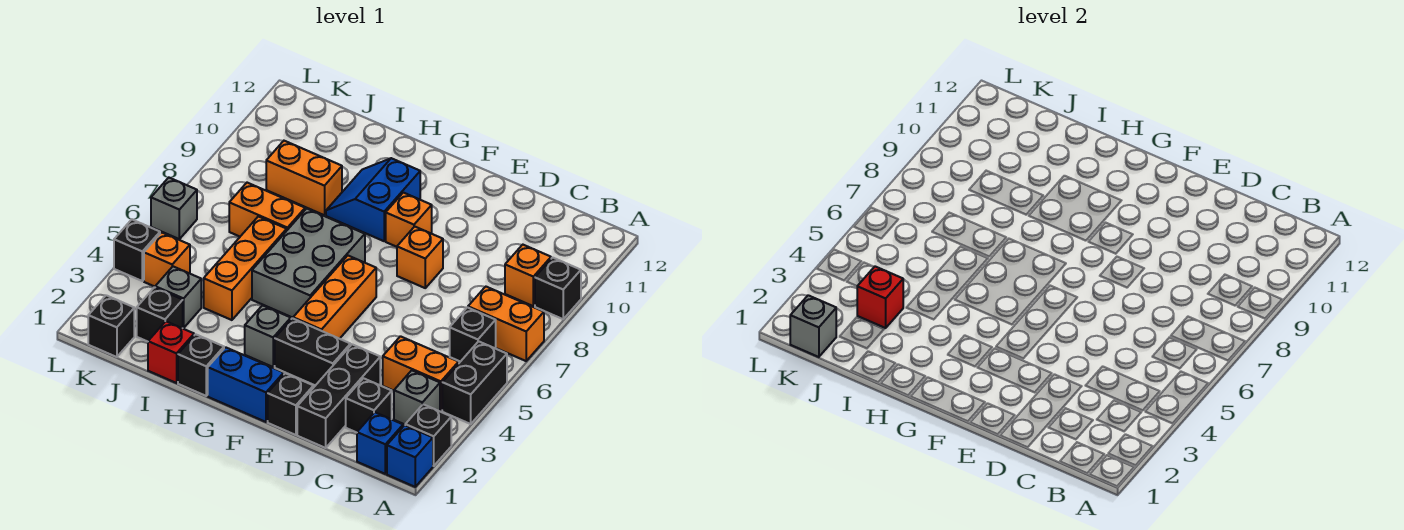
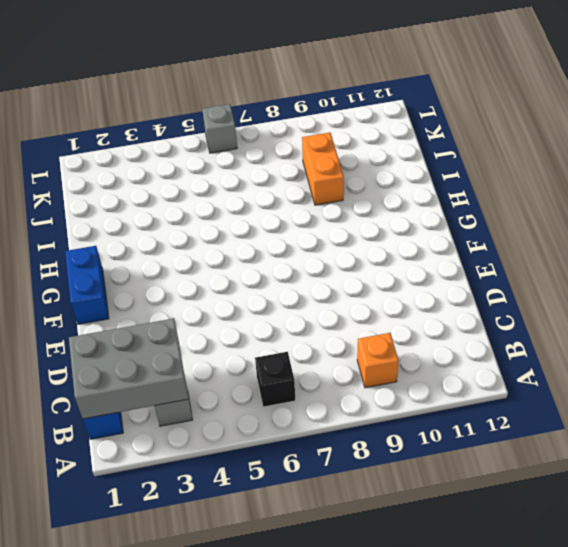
grey 2x3 brick [69,318,188,419] -> grey 2x3 brick moved to [252,208,365,318]
none -> blue 1x1 brick [387,425,433,487]
none -> black 1x1 brick [405,404,451,466]
none -> black 1x2 brick [442,341,507,424]
none -> orange 1x2 brick [468,287,544,361]

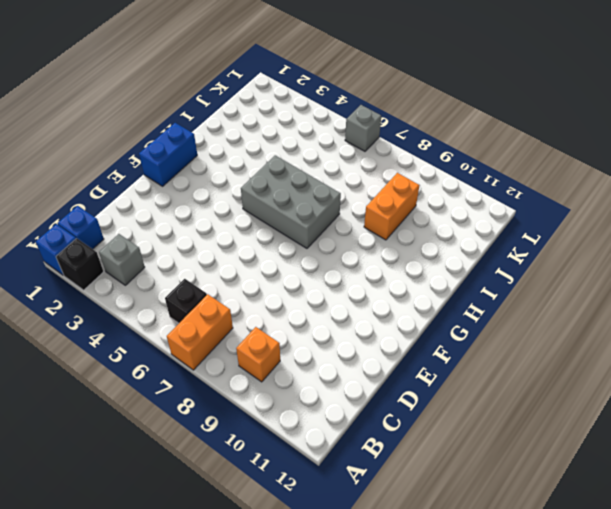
none -> black 1x2 brick [442,341,507,424]
none -> black 1x1 brick [535,258,581,319]
none -> orange 1x2 brick [383,336,459,411]
none -> black 1x1 brick [346,378,392,433]

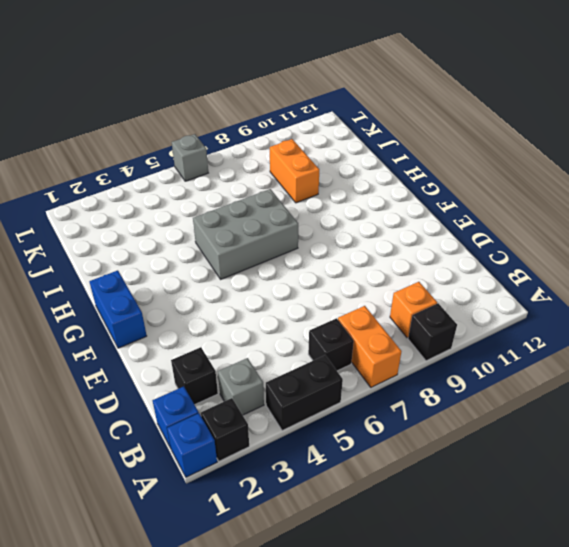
none -> orange 1x2 brick [383,336,459,411]
none -> black 1x3 brick [297,344,380,448]
none -> black 1x1 brick [268,373,314,435]
none -> black 1x2 brick [275,318,351,386]

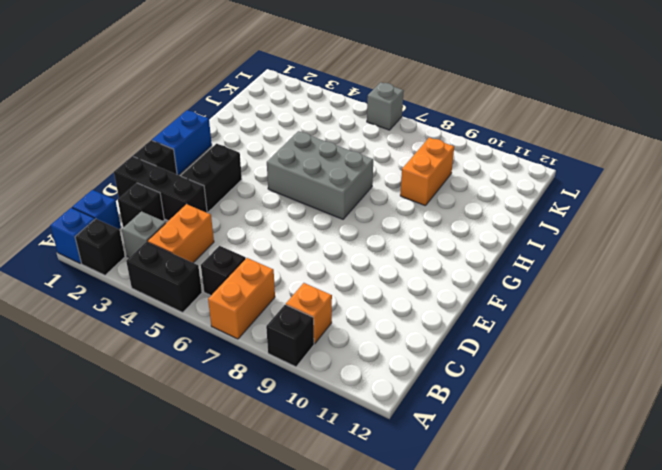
none -> orange 1x1 brick [397,227,443,288]
none -> orange 1x3 brick [293,256,376,339]
none -> orange 1x1 brick [386,193,432,247]
none -> grey 1x1 brick [245,305,291,367]

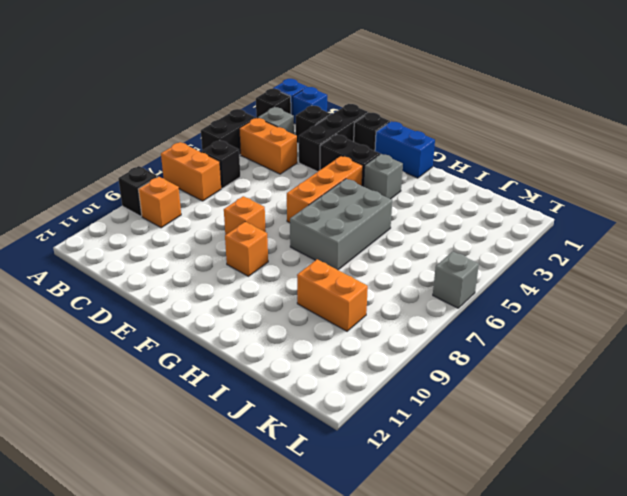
none -> blue 2x2 slope [326,158,420,241]
none -> black 1x1 brick [178,334,224,396]
none -> red 1x1 brick [148,321,194,383]
none -> orange 1x3 brick [204,216,287,320]

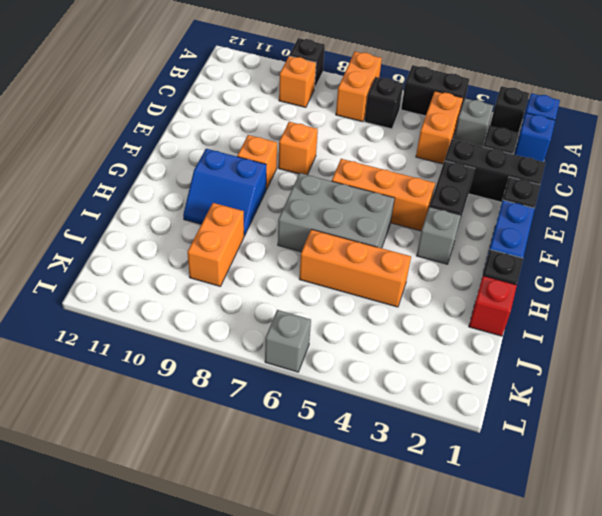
none -> orange 1x2 brick [229,183,305,236]
none -> black 1x1 brick [137,287,183,342]
none -> grey 1x1 brick [155,267,201,328]
none -> black 1x1 brick [88,295,134,357]

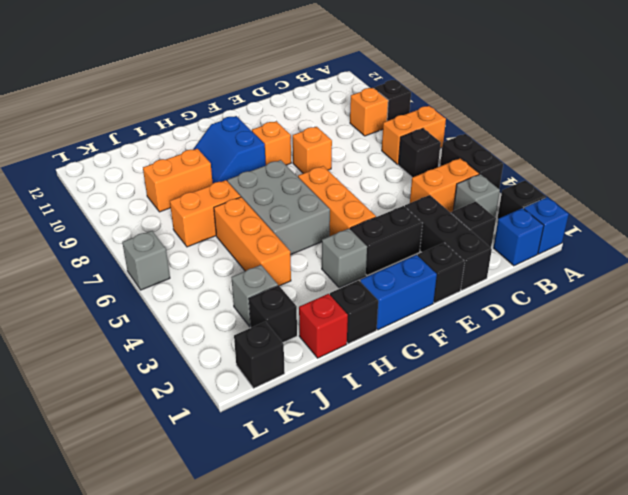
none -> orange 1x1 brick [144,232,190,287]
none -> black 1x1 brick [114,220,160,281]
none -> red 1x1 brick [857,267,903,328]
none -> grey 1x1 brick [790,295,836,357]

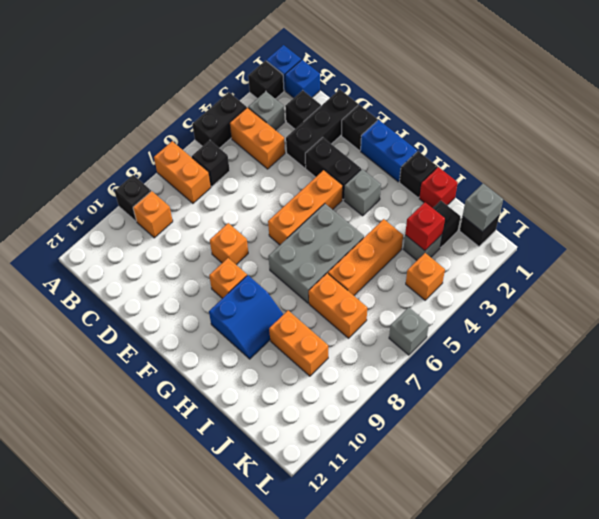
none -> black 1x1 brick [114,220,160,281]

